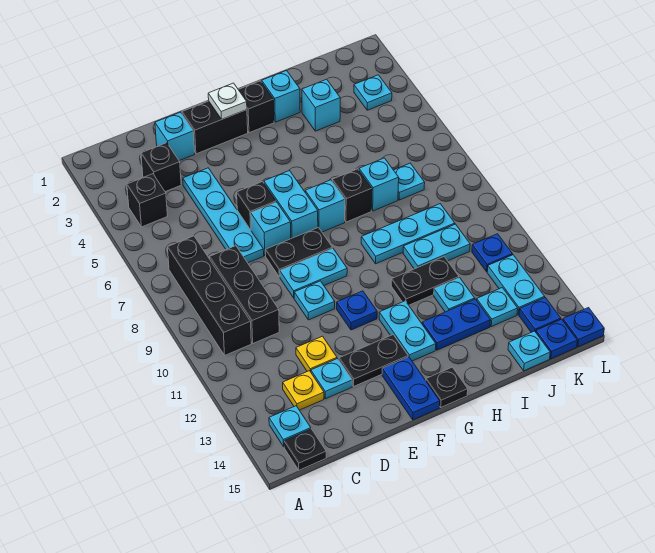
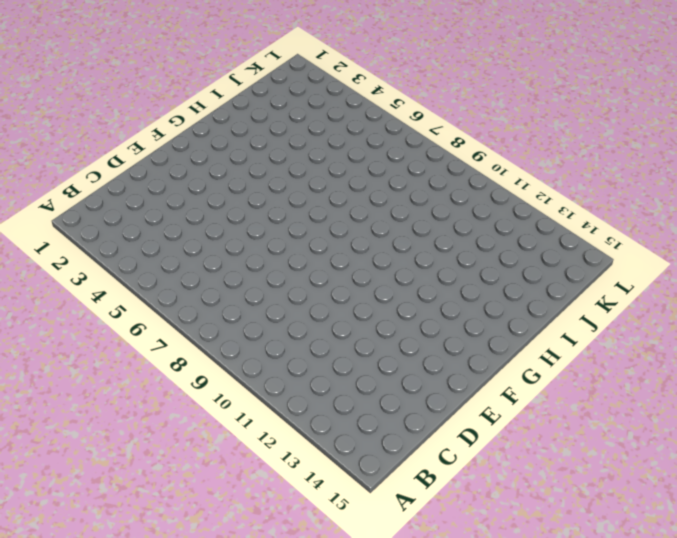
none -> black 1x1 brick [127,174,167,227]
none -> black 1x4 brick [168,236,251,355]
none -> cyan 1x1 plate [269,406,311,447]
none -> black 1x1 plate [284,429,326,470]

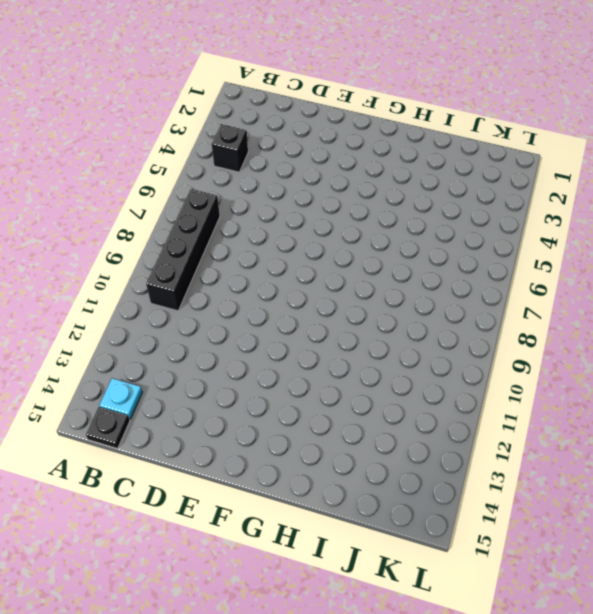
none -> black 1x1 brick [141,143,181,192]
none -> black 1x3 brick [209,246,279,343]
none -> yellow 1x1 plate [283,371,324,410]
none -> cyan 1x1 brick [155,112,195,161]

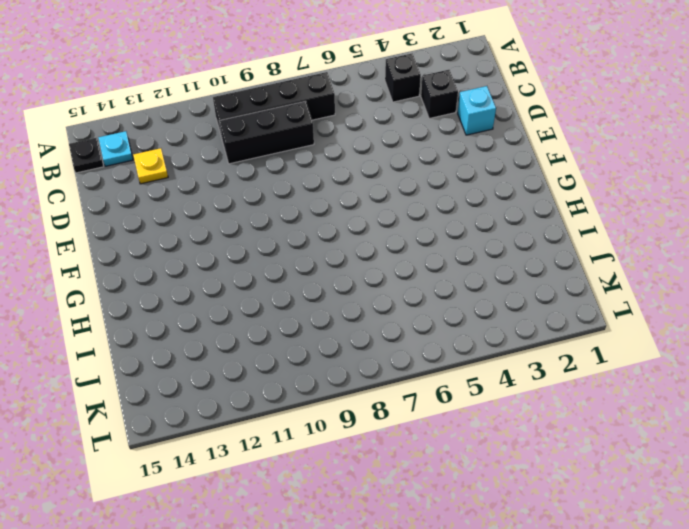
none -> cyan 1x4 plate [183,168,264,263]
none -> yellow 1x1 plate [296,336,337,372]
none -> cyan 1x1 plate [311,359,352,399]
none -> black 1x2 brick [182,101,248,154]

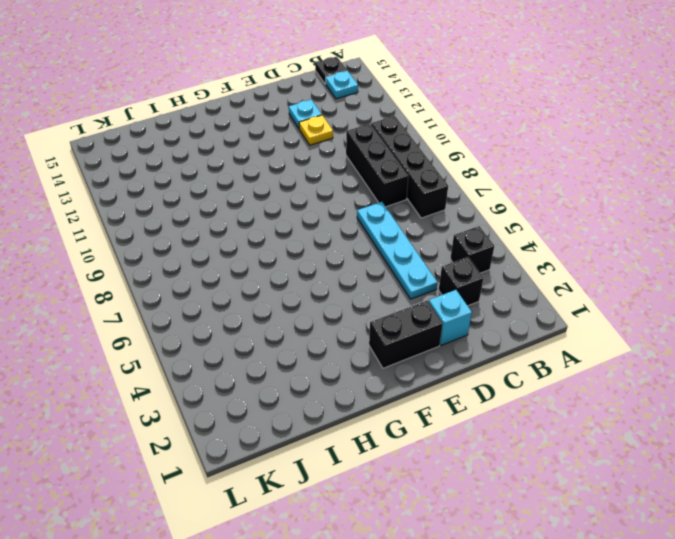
none -> yellow 1x1 plate [283,371,324,410]
none -> black 1x1 brick [237,182,276,230]
none -> cyan 1x1 brick [251,202,291,256]
none -> black 1x2 plate [265,227,332,277]

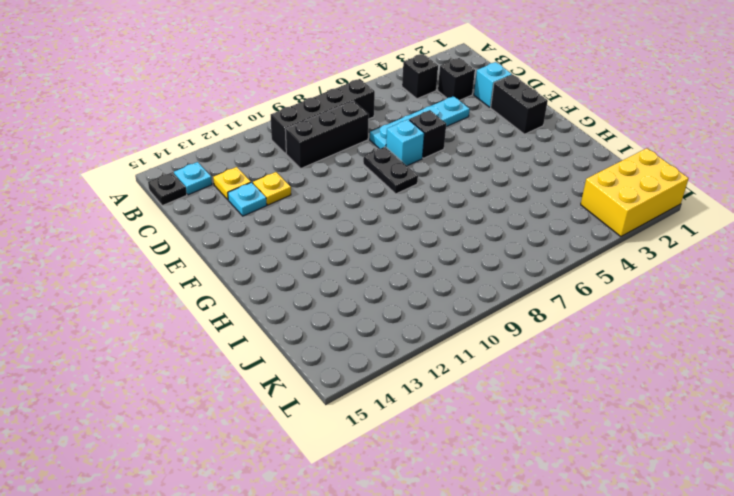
yellow 2x3 brick [581,148,689,237] -> cyan 1x1 plate [354,75,392,110]
none -> cyan 1x2 plate [280,248,347,298]
none -> cyan 1x1 plate [294,281,335,320]
none -> black 1x2 plate [339,335,408,386]
none -> cyan 1x2 brick [264,171,318,239]

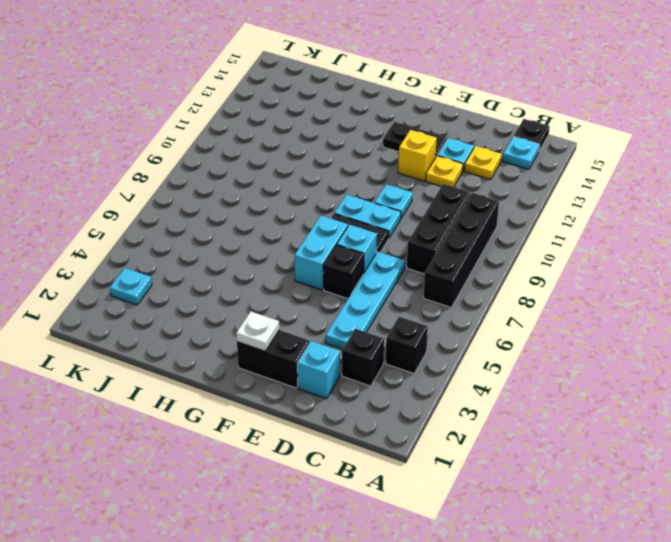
yellow 1x1 brick [398,130,437,181] -> none
none -> blue 1x1 plate [337,291,377,330]
none -> blue 1x2 plate [382,357,440,420]
none -> black 1x1 brick [238,81,274,133]
none -> cyan 1x1 brick [305,180,345,232]

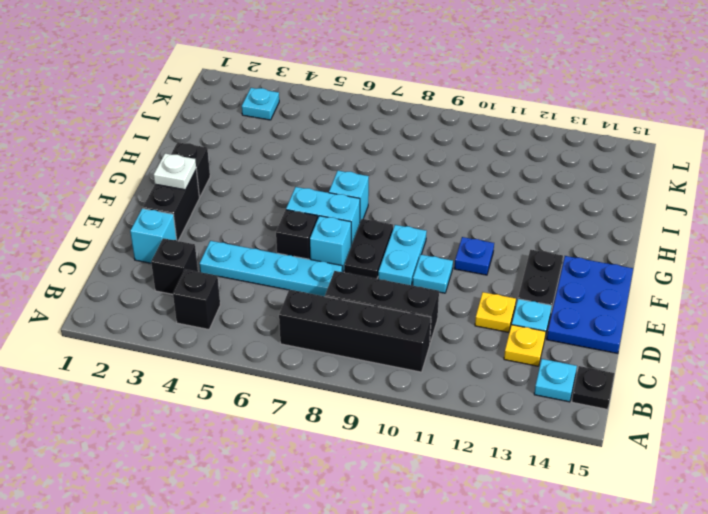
blue 2x3 plate [547,256,633,354] -> blue 1x2 plate [382,357,440,420]
none -> cyan 1x2 plate [379,301,436,361]
none -> black 1x1 plate [426,367,468,407]
none -> cyan 1x1 brick [262,71,300,122]
none -> black 1x1 brick [332,169,372,222]

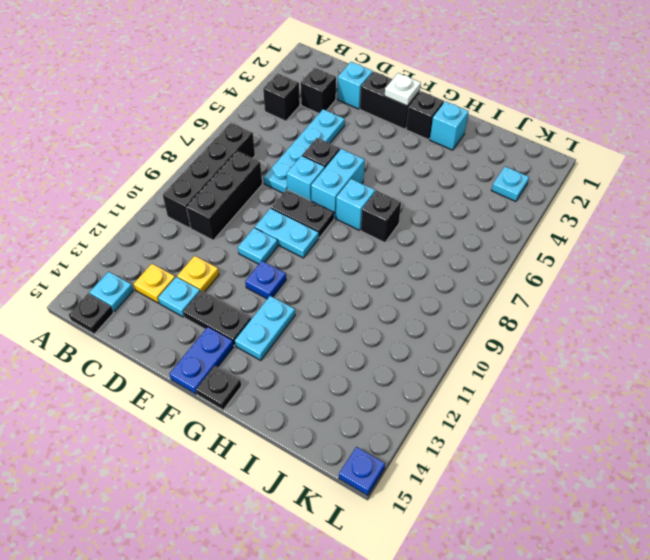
none -> cyan 1x3 plate [361,204,455,264]
none -> black 1x2 plate [391,257,459,305]
none -> blue 1x2 plate [422,299,491,350]
none -> cyan 1x1 brick [302,79,340,131]

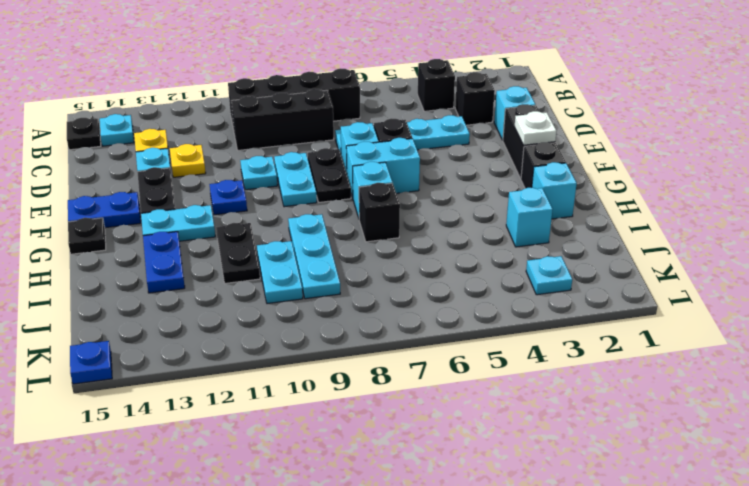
none -> cyan 1x1 brick [359,158,399,211]
none -> cyan 1x1 plate [434,278,475,312]
none -> cyan 1x1 plate [394,163,425,200]
none -> cyan 1x1 plate [477,288,518,326]

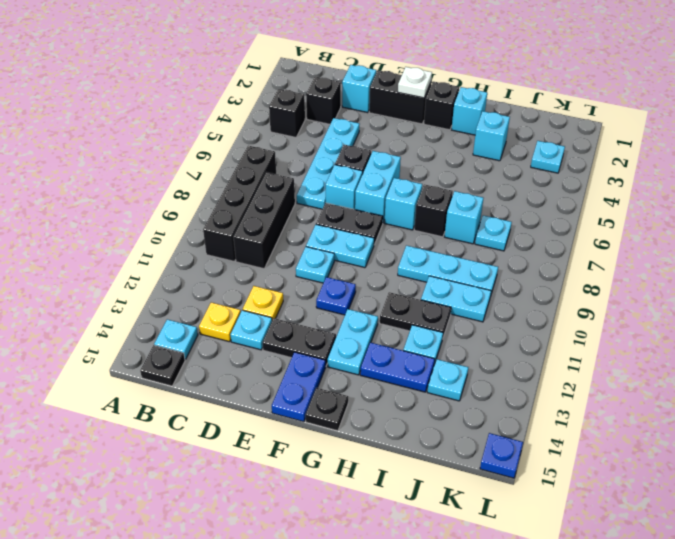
none -> cyan 1x1 plate [508,331,550,371]
none -> blue 1x1 plate [472,234,512,272]
none -> cyan 1x2 plate [487,255,545,315]
none -> blue 1x1 plate [519,298,561,332]

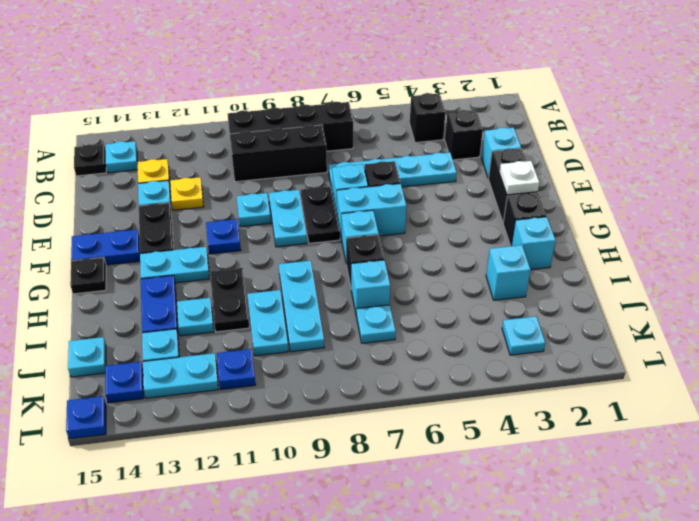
none -> blue 1x1 plate [536,319,577,359]

